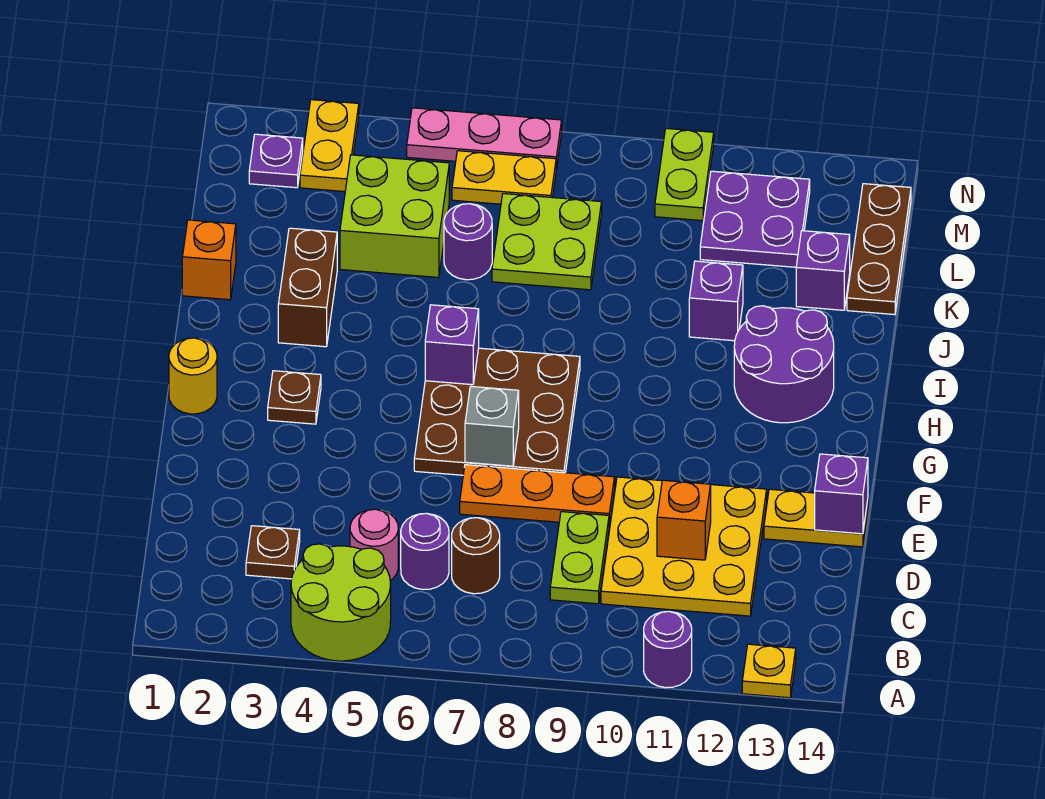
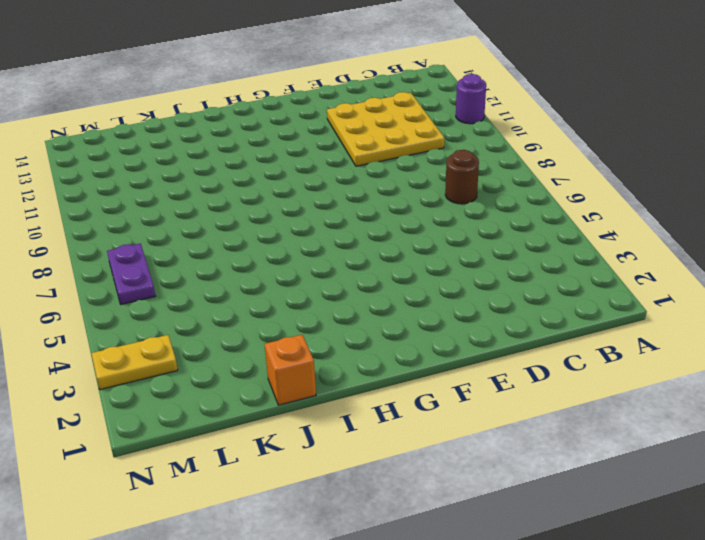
purple 1x2 plate [107,243,155,304] -> yellow 1x2 plate [452,151,556,204]
none -> lime 2x2 round brick [291,544,391,661]
none -> yellow 1x1 plate [742,644,796,698]
none -> brown 1x1 plate [246,526,300,579]
none -> pink 1x1 round brick [350,509,398,580]

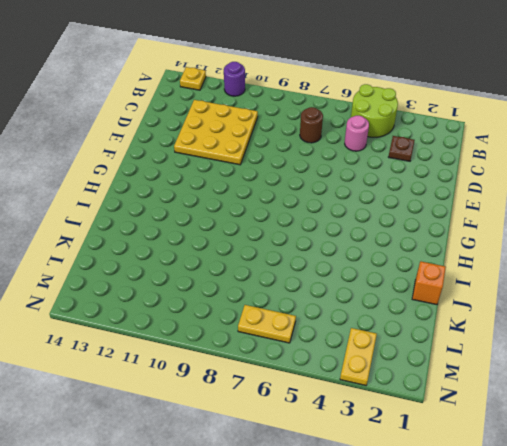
none -> purple 1x1 round brick [401,513,449,590]
none -> lime 1x2 plate [550,512,609,604]
none -> orange 1x3 plate [460,465,615,525]
none -> yellow 1x2 plate [764,489,868,547]

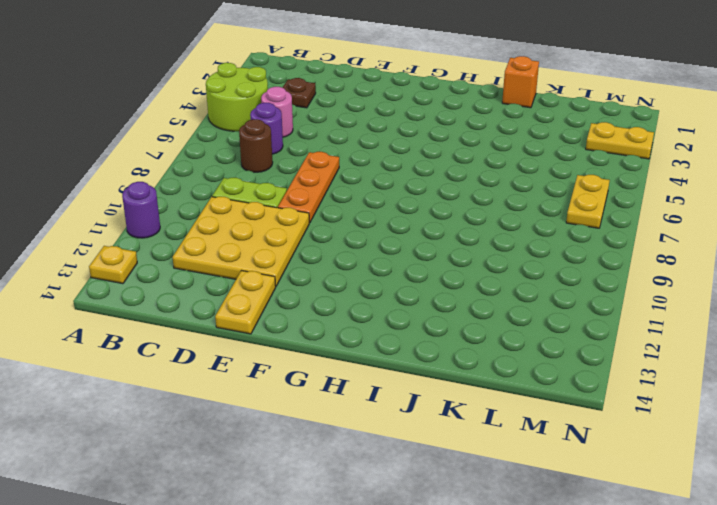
none -> brown 3x3 plate [414,348,580,475]
none -> yellow 1x1 round brick [169,338,217,414]
none -> brown 1x1 plate [268,371,321,424]
none -> purple 2x2 round brick [734,306,834,423]

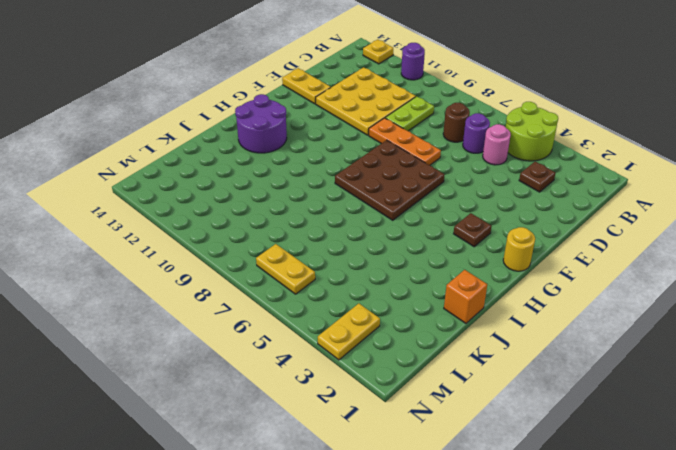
none -> brown 1x2 brick [278,228,337,347]
none -> purple 1x1 brick [689,261,743,341]
none -> lime 2x2 brick [340,155,449,278]
none -> purple 1x1 round brick [444,204,492,280]

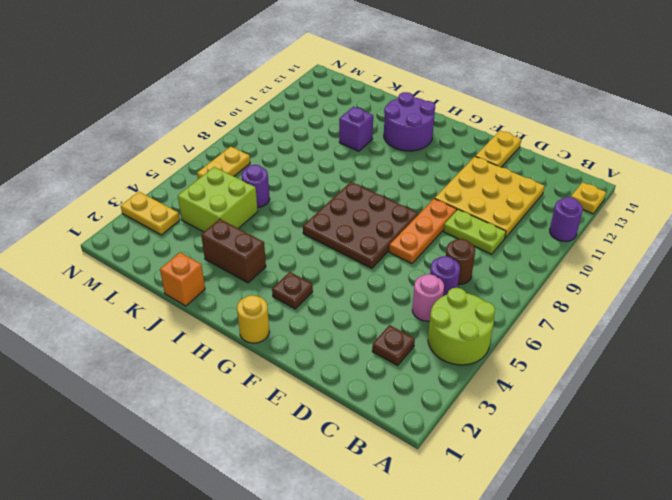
none -> lime 2x2 plate [492,194,602,290]
none -> purple 1x1 brick [796,231,850,310]
none -> brown 1x3 plate [847,184,911,315]
none -> purple 2x2 plate [700,171,810,267]

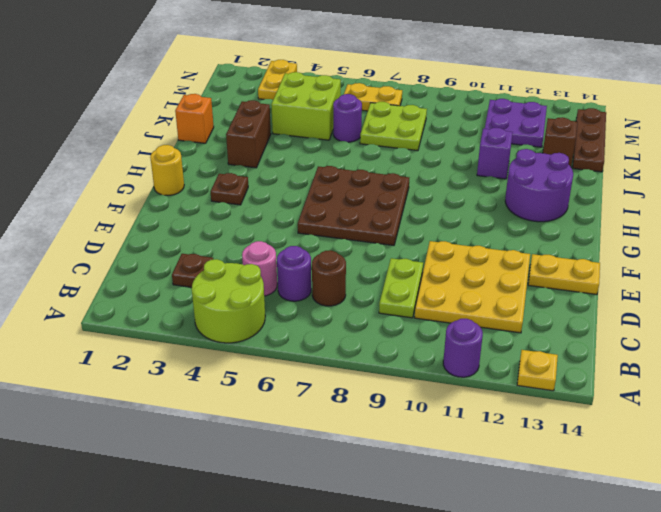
brown 1x1 brick [543,117,577,167] -> purple 1x1 brick [796,231,850,310]
none -> orange 1x3 plate [460,465,615,525]
none -> purple 1x1 plate [249,134,303,188]
none -> lime 1x2 plate [655,128,714,221]
none -> pink 1x3 plate [407,108,562,169]

